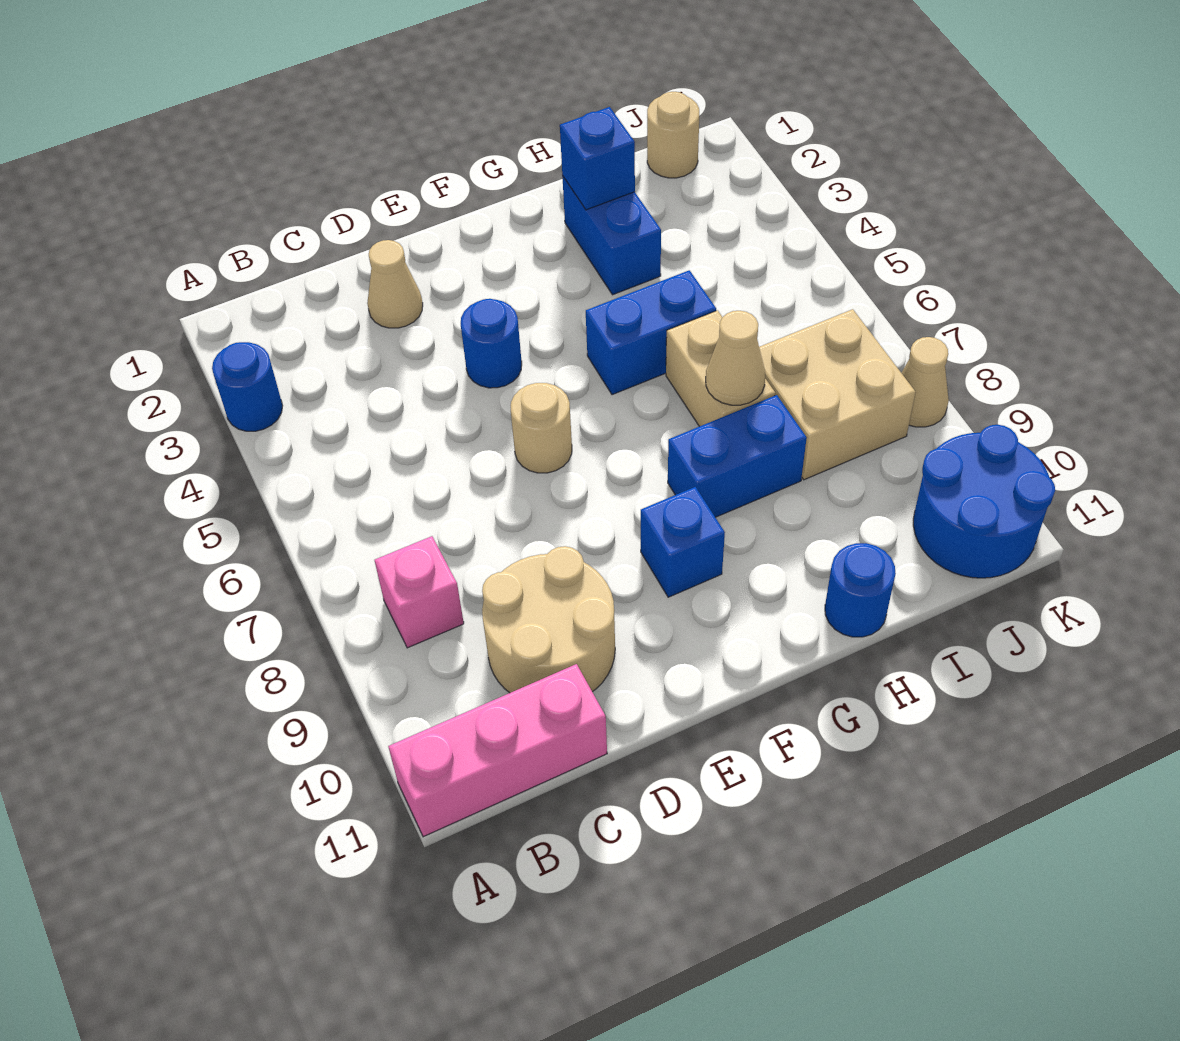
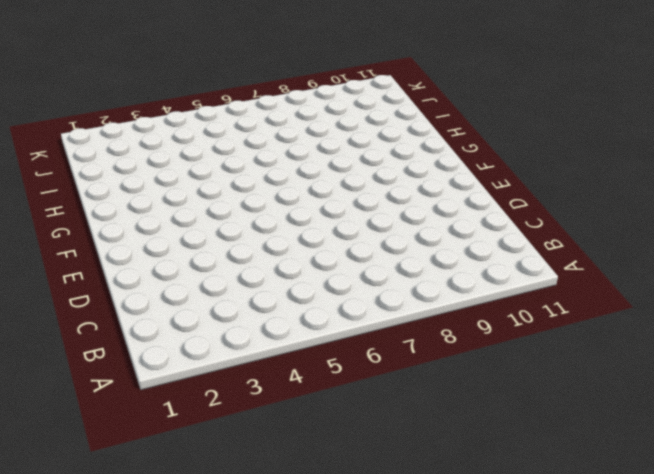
none -> blue 1x1 round brick [212,342,283,431]
none -> pink 1x3 brick [388,664,607,837]
none -> pink 1x1 brick [375,536,464,648]

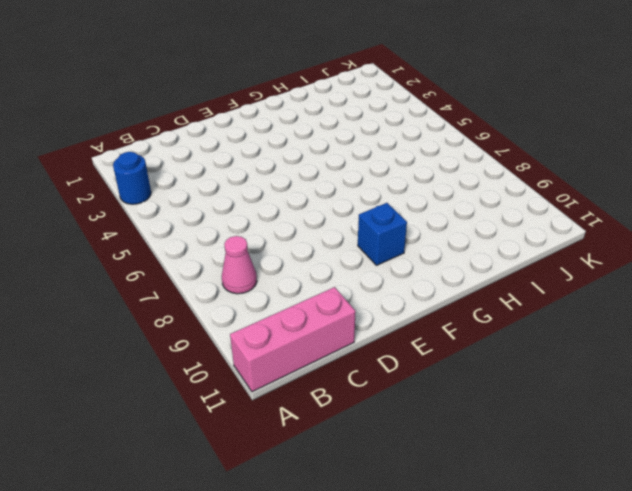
pink 1x1 cone [222,236,257,294] -> pink 1x1 brick [375,536,464,648]
none -> tan 2x2 round brick [482,546,615,693]
none -> tan 1x1 cone [367,240,423,328]
none -> blue 1x1 round brick [461,299,522,388]

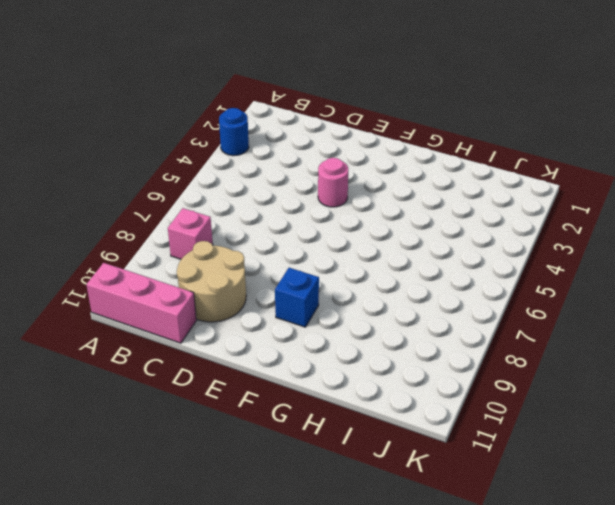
pink 1x1 round brick [318,158,348,207] -> blue 1x1 round brick [461,299,522,388]
none -> tan 1x1 cone [367,240,423,328]
none -> tan 1x1 round brick [511,383,572,473]
none -> blue 1x2 brick [586,270,716,395]

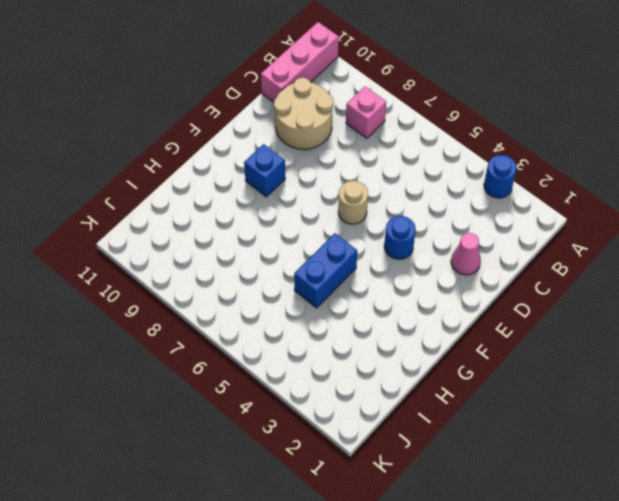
pink 1x1 cone [451,233,481,275] -> tan 1x1 cone [367,240,423,328]
none -> blue 1x2 brick [668,395,807,517]
none -> blue 1x2 brick [562,176,661,295]
none -> tan 1x2 brick [666,310,775,427]

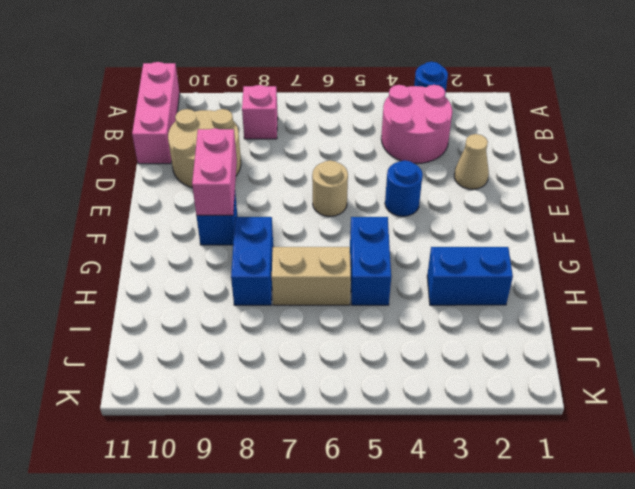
pink 2x2 round brick [381,85,452,164] -> none
pink 1x2 brick [192,128,237,215] -> none
none -> blue 1x1 round brick [825,543,896,637]
none -> tan 2x2 brick [759,309,916,480]
none -> tan 1x1 round brick [647,92,699,178]

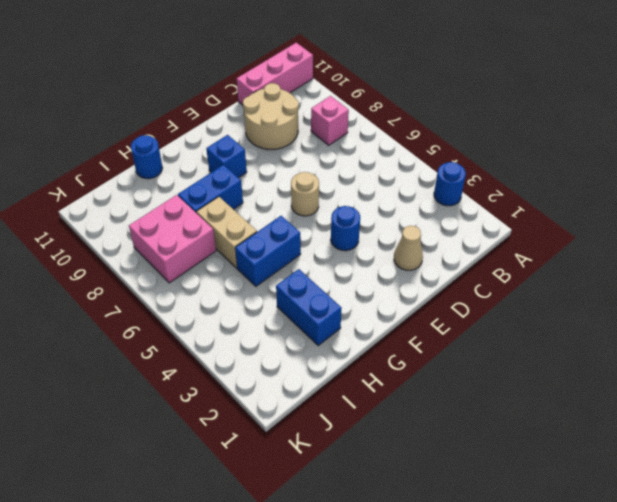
pink 2x2 brick [129,195,216,283] -> tan 2x2 brick [759,309,916,480]
none -> tan 1x1 round brick [647,92,699,178]
none -> blue 2x2 round brick [913,425,1055,578]
none -> tan 1x1 cone [901,337,949,427]

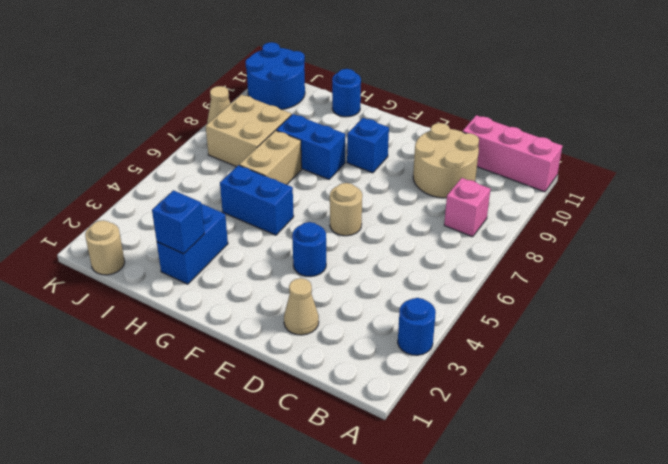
none -> tan 1x1 cone [706,311,765,405]

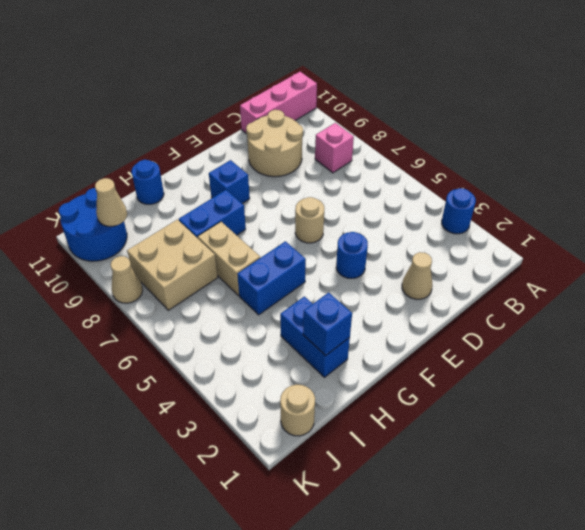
tan 1x1 cone [95,178,127,226] -> tan 1x1 cone moved to [706,311,765,405]

